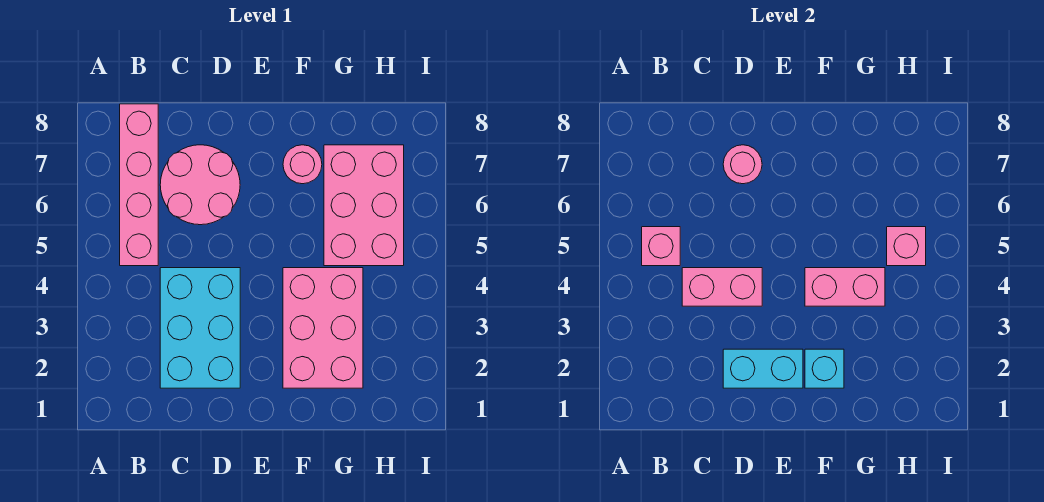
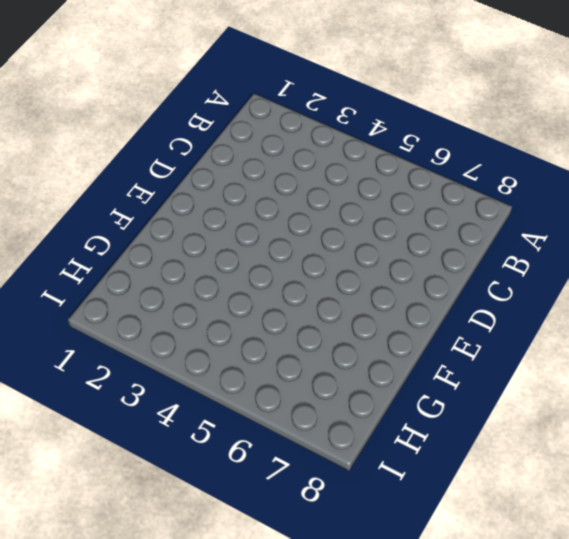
none -> pink 1x4 brick [120,104,158,266]
none -> cyan 2x3 brick [160,268,240,388]
none -> pink 2x2 round brick [160,145,240,225]

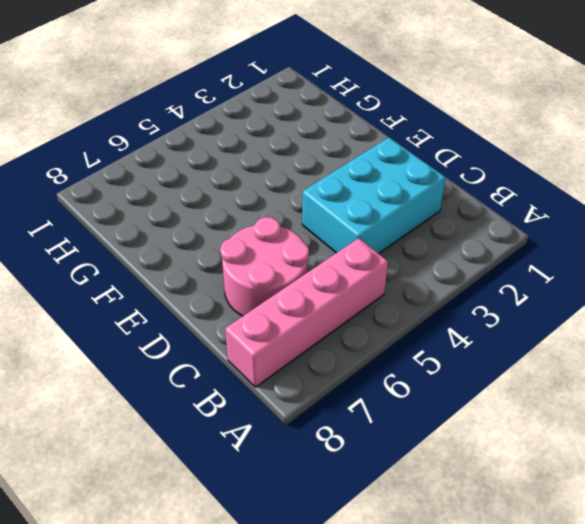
none -> pink 2x3 brick [283,268,363,388]
none -> pink 1x1 round brick [283,145,322,184]
none -> pink 2x3 brick [324,145,404,266]

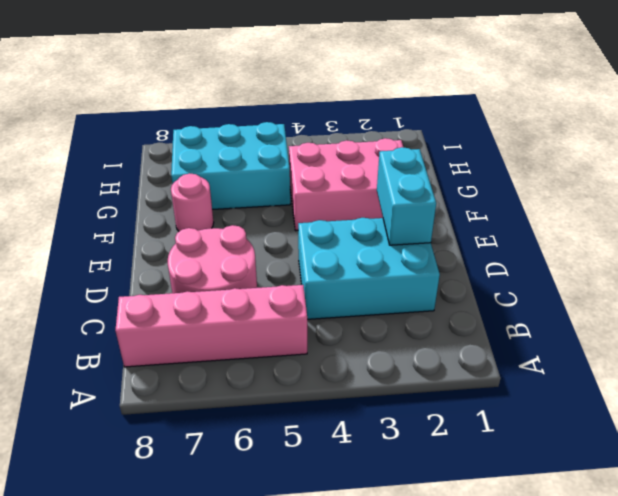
cyan 2x3 brick [171,122,290,210] -> pink 2x3 brick [324,145,404,266]
none -> pink 1x1 brick [642,227,680,266]
none -> pink 1x2 brick [682,268,762,306]
none -> pink 1x1 round brick [723,145,762,184]

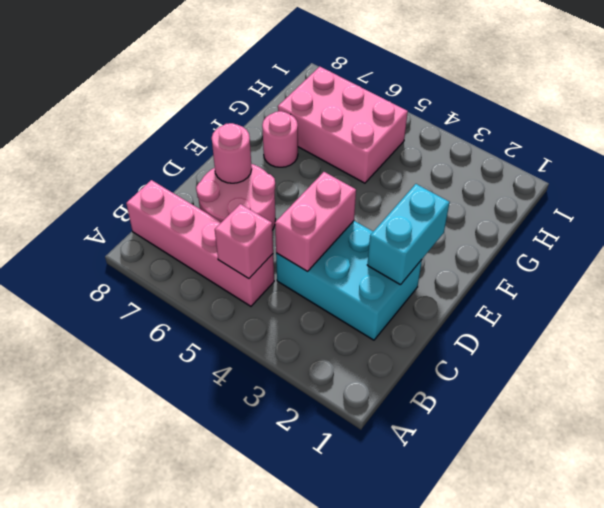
none -> pink 2x3 brick [283,268,363,388]
none -> cyan 1x1 brick [805,349,844,388]
none -> pink 1x2 brick [805,268,885,306]

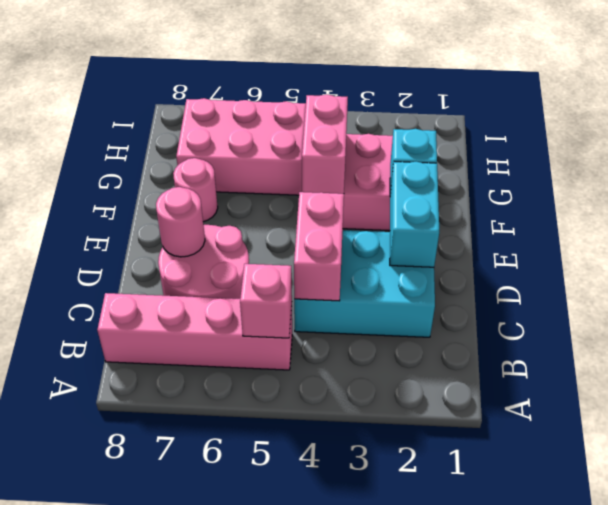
none -> pink 1x1 brick [887,227,926,266]

